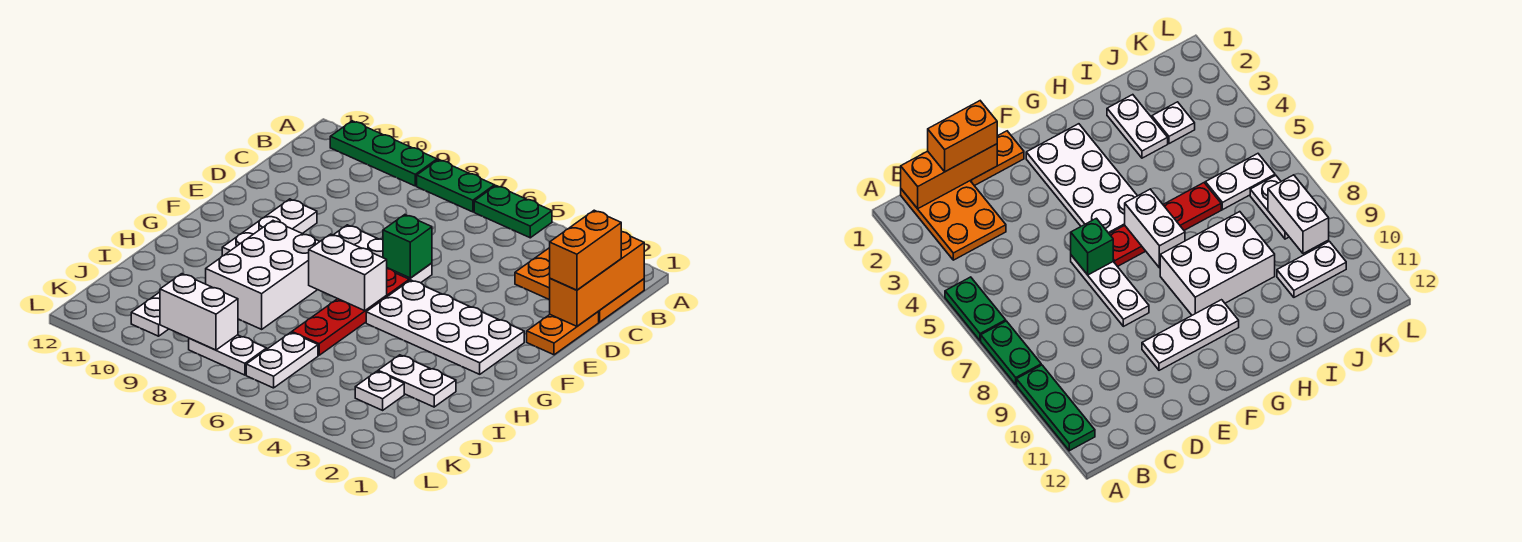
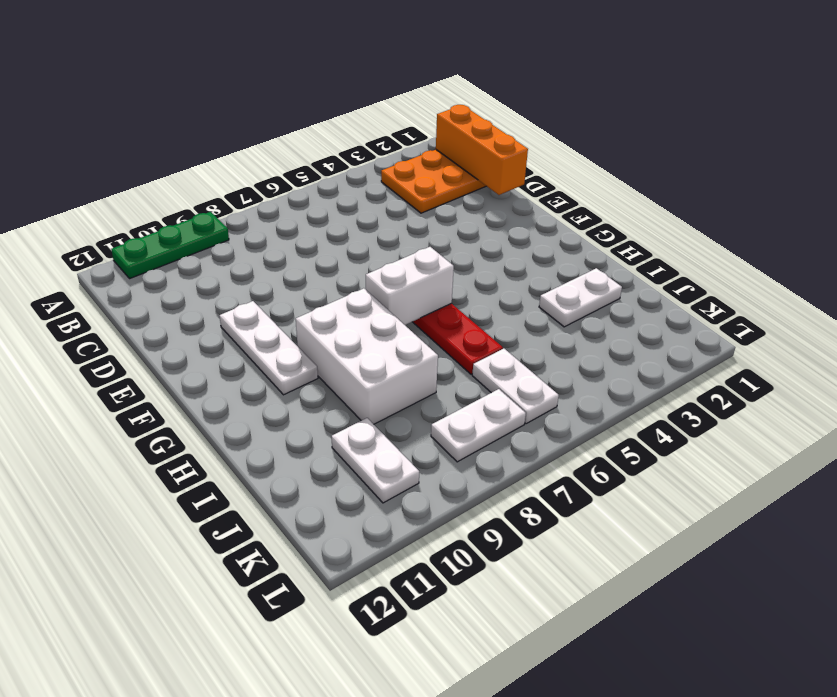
none -> green 1x2 plate [474,186,552,238]
none -> green 1x2 plate [417,160,495,212]
none -> orange 1x2 plate [527,312,599,355]

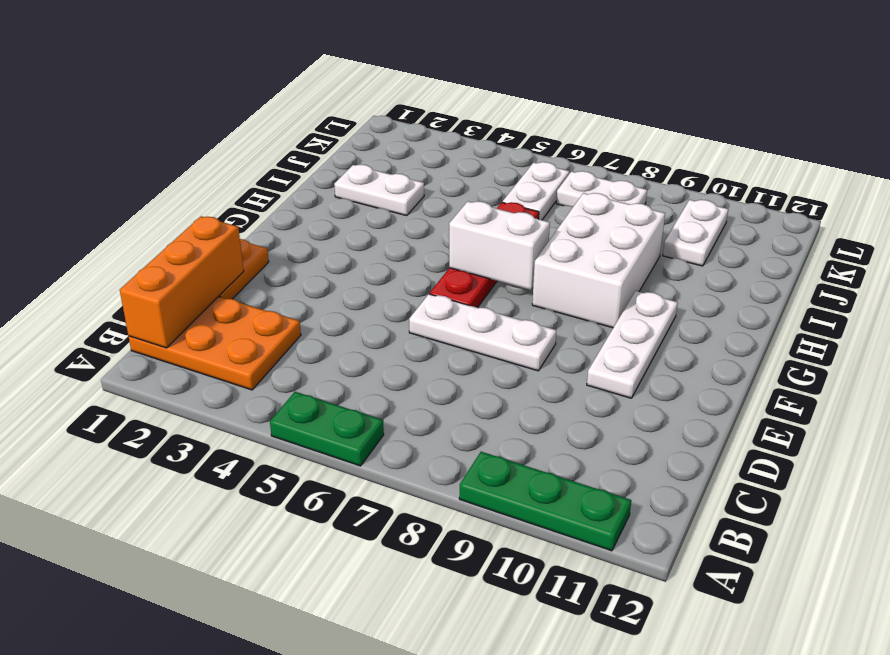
none -> green 1x2 plate [417,160,495,212]
none -> white 2x4 plate [366,280,524,374]
none -> white 1x1 plate [355,371,404,410]

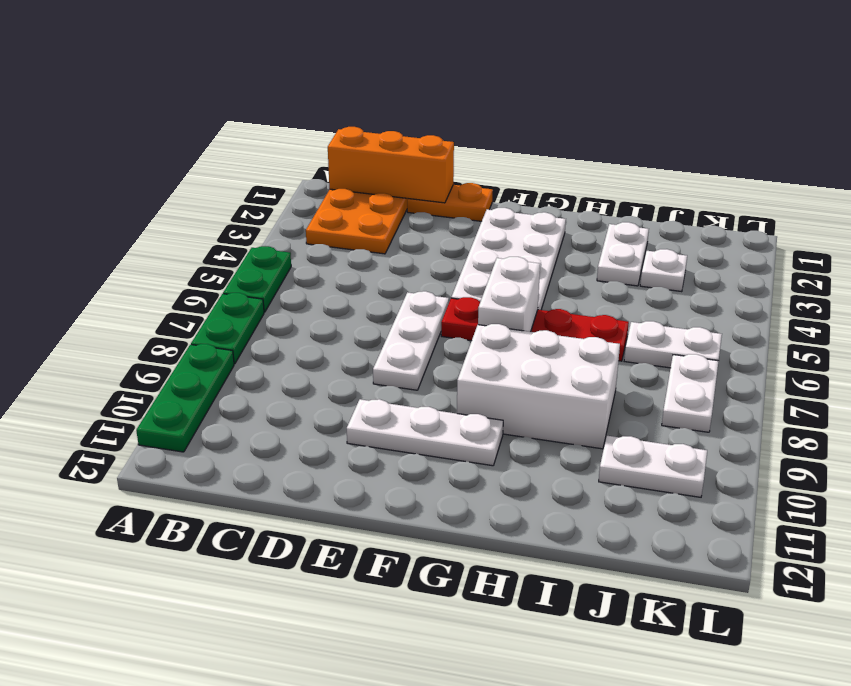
none -> green 1x1 brick [383,215,432,278]
none -> white 1x2 brick [160,274,238,350]
none -> orange 1x2 brick [550,210,621,290]

